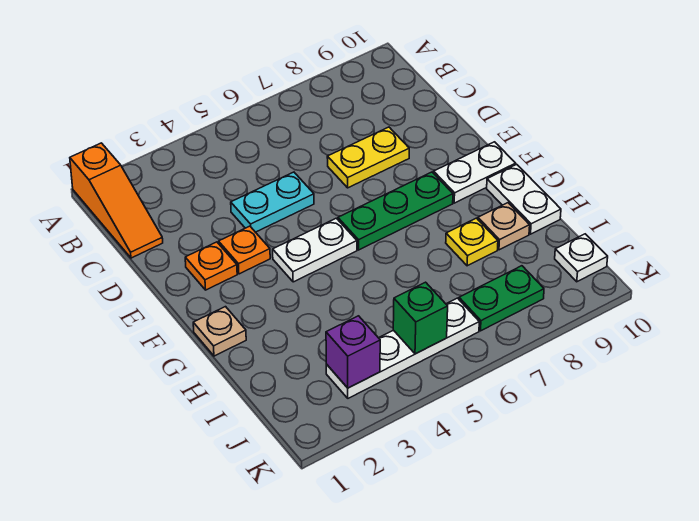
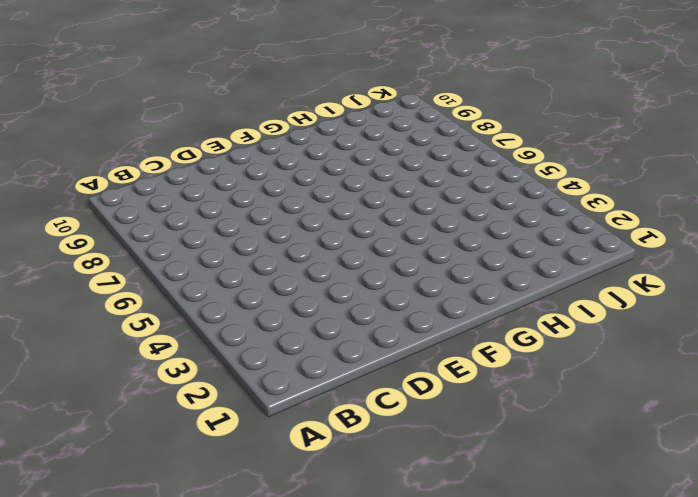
none -> orange 1x3 slope [70,143,163,258]
none -> cyan 1x2 plate [231,172,314,232]
none -> yellow 1x2 plate [327,127,409,188]

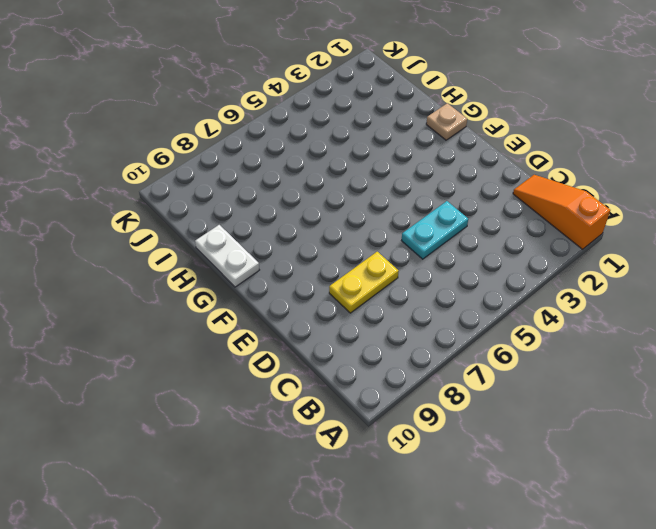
none -> orange 1x1 plate [185,242,237,290]
none -> orange 1x1 plate [219,226,270,274]
none -> white 1x2 plate [273,218,357,282]

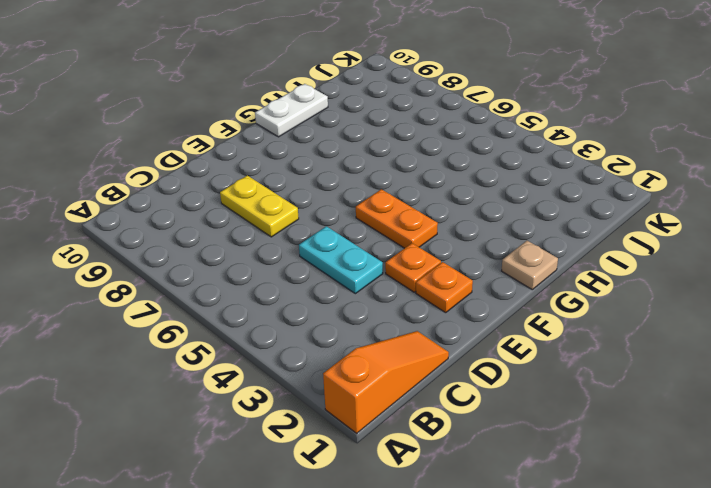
orange 1x2 plate [356,189,438,248] -> white 1x2 plate [273,218,357,282]
none -> green 1x3 plate [338,172,453,250]
none -> white 1x2 plate [434,142,516,203]
none -> yellow 1x1 plate [446,218,498,266]

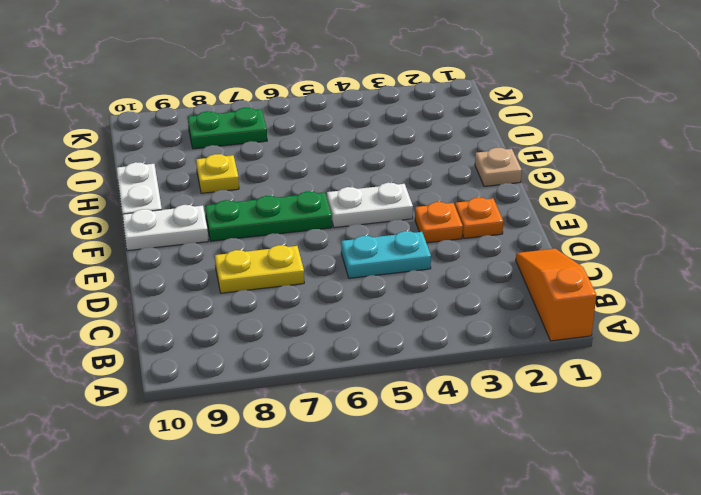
none -> tan 1x1 plate [478,203,530,250]
none -> white 1x4 plate [326,298,479,398]
none -> white 1x1 plate [555,234,608,282]

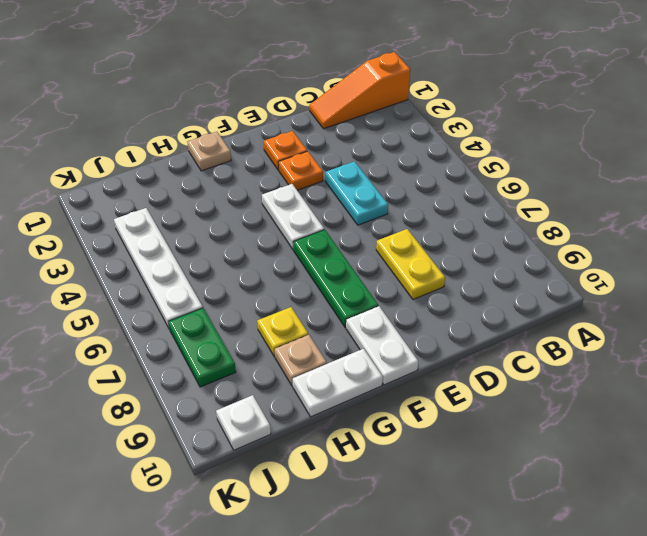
none -> purple 1x1 brick [326,316,380,388]
none -> green 1x1 brick [393,282,448,354]

